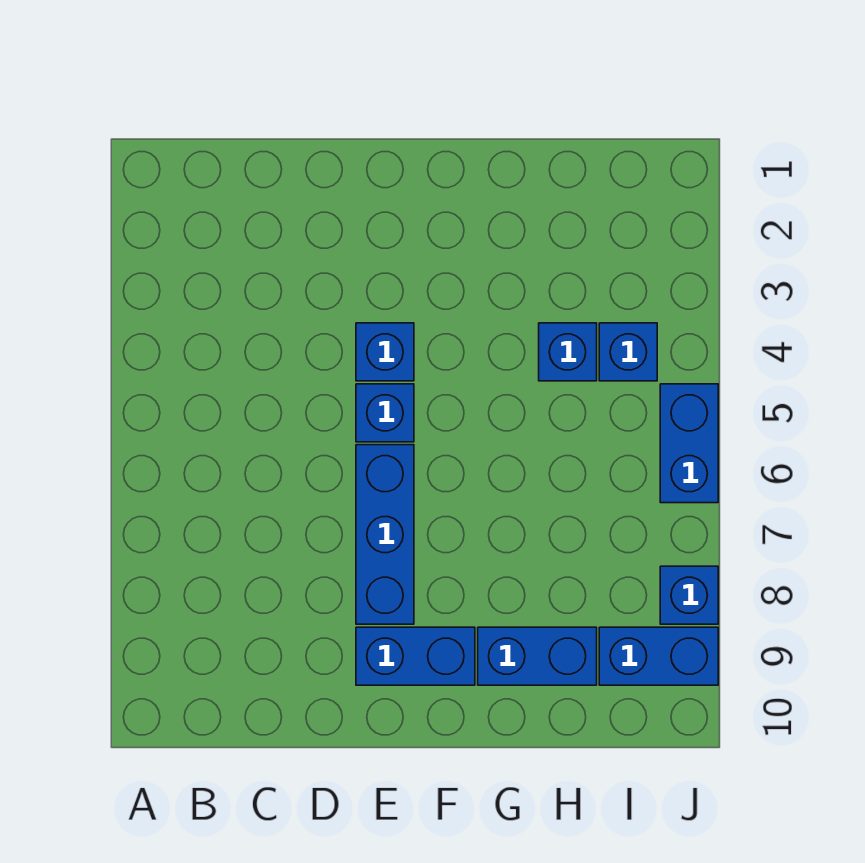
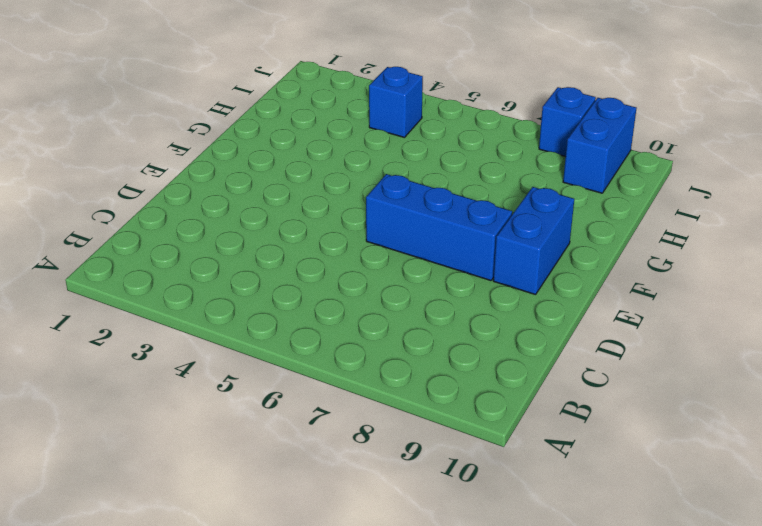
none -> blue 1x1 brick [356,323,414,381]
none -> blue 1x1 brick [356,384,414,442]

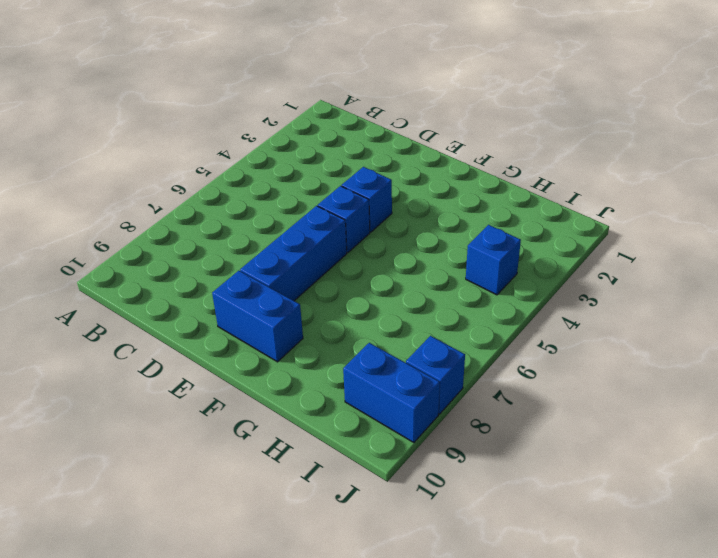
none -> blue 1x2 brick [478,627,597,685]
none -> blue 1x1 brick [539,323,597,381]

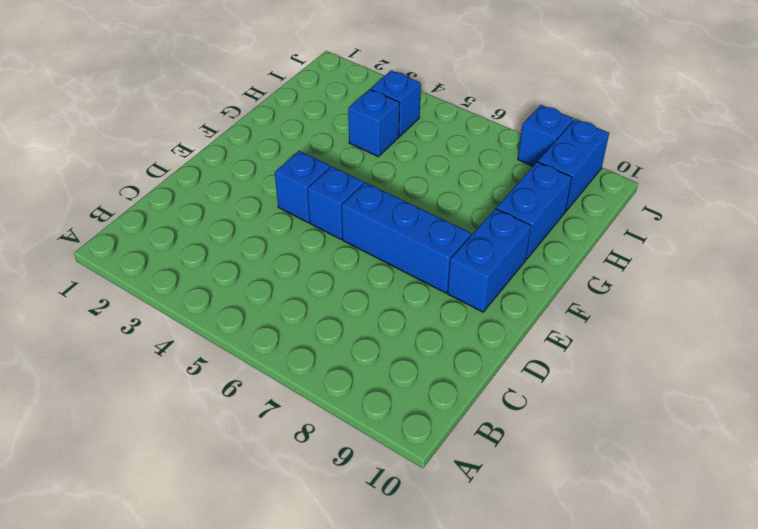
none -> blue 1x2 brick [660,384,718,503]

